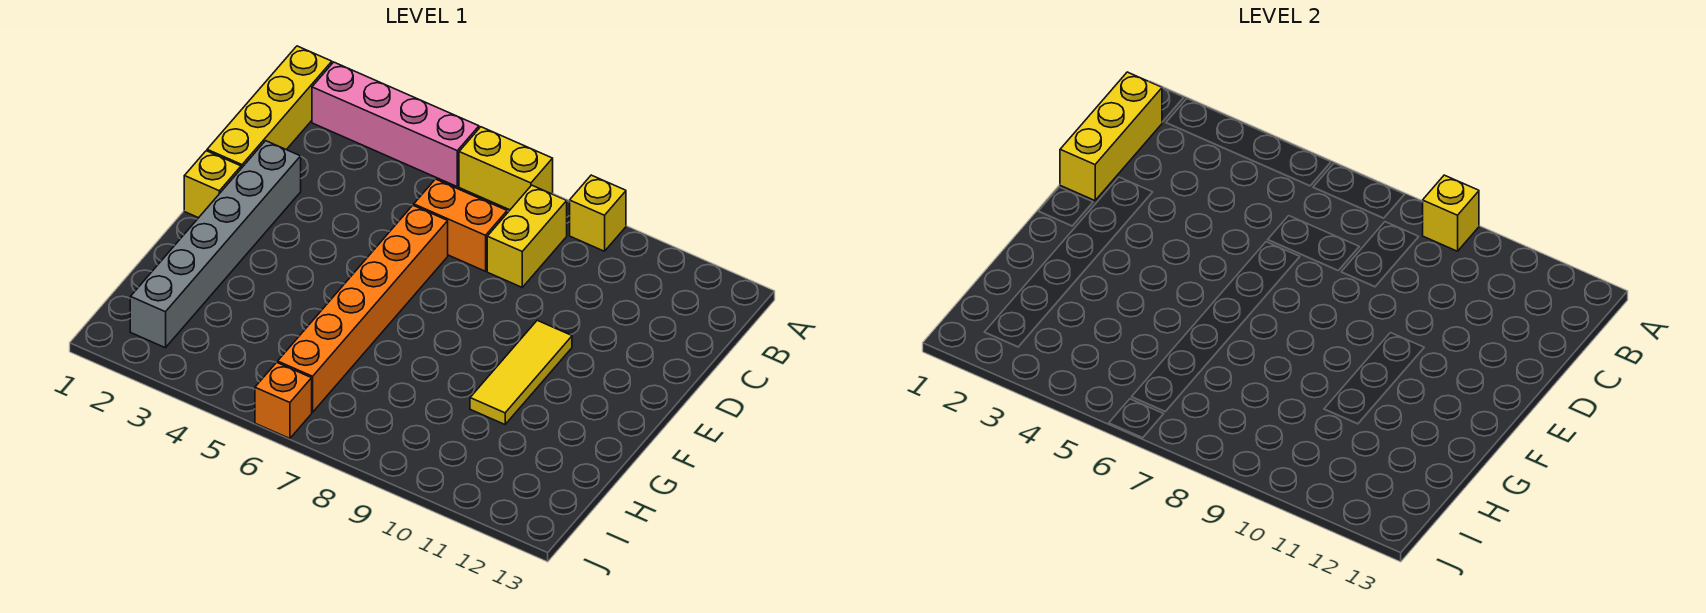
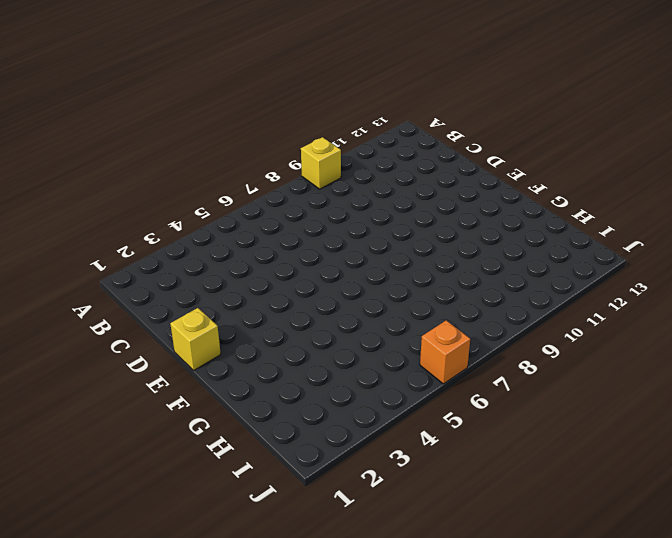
none -> yellow 1x4 brick [207,46,332,168]
none -> pink 1x4 brick [312,62,479,186]
none -> yellow 1x2 brick [459,127,553,210]

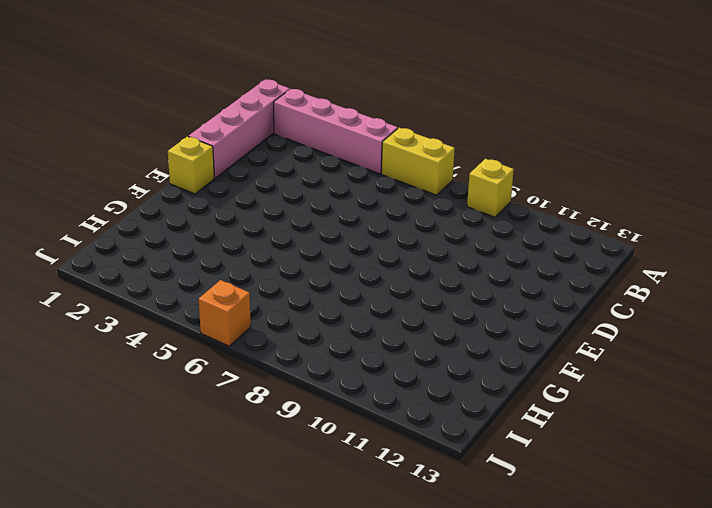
pink 1x4 brick [188,79,290,178] -> yellow 1x4 brick [207,46,332,168]
none -> yellow 1x2 brick [487,185,567,287]
none -> orange 1x2 brick [414,179,507,271]
none -> grey 1x6 brick [130,141,301,348]

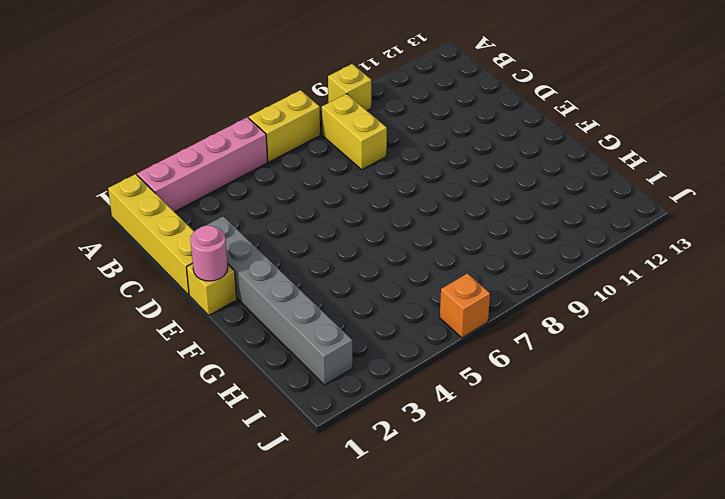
pink 1x1 round brick [190,225,228,281] -> none
none -> orange 1x2 brick [414,179,507,271]
none -> orange 1x6 brick [278,205,448,412]
none -> yellow 1x3 tile [470,320,572,424]

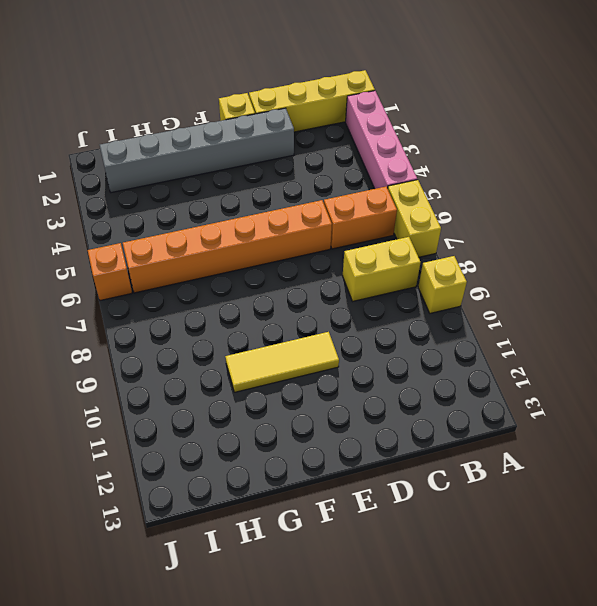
orange 1x2 brick [324,187,397,249] -> orange 1x2 brick turned to [414,179,507,271]
none -> yellow 1x1 brick [1423,175,1479,251]
none -> yellow 1x3 brick [1060,72,1162,200]

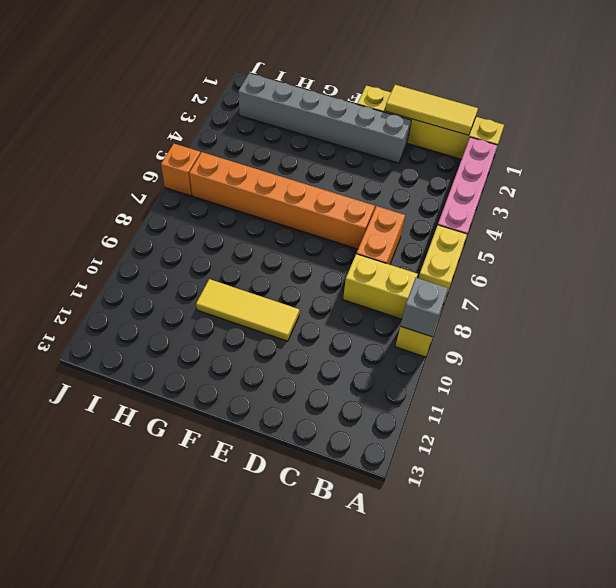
grey 1x1 brick [401,278,448,337] -> yellow 1x1 brick [1423,175,1479,251]
yellow 1x3 tile [385,85,478,135] -> yellow 1x3 brick [1060,72,1162,200]

